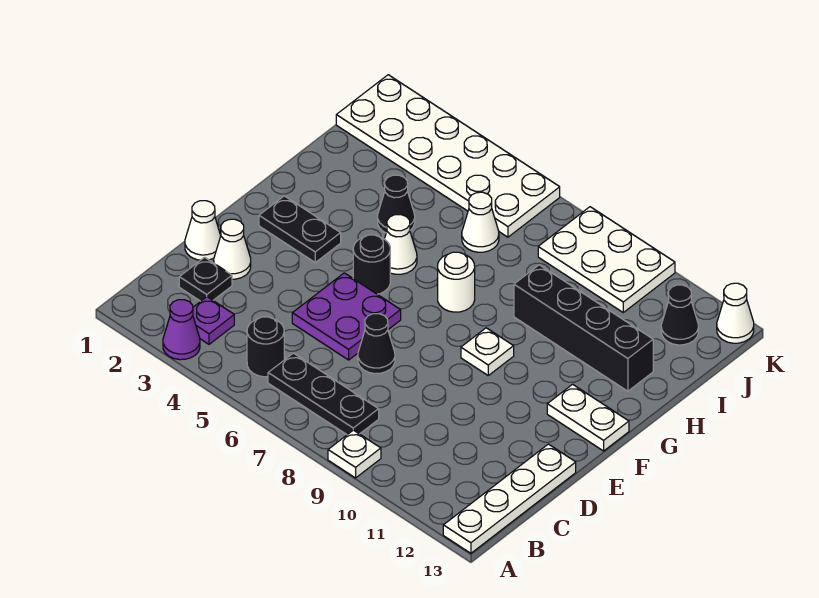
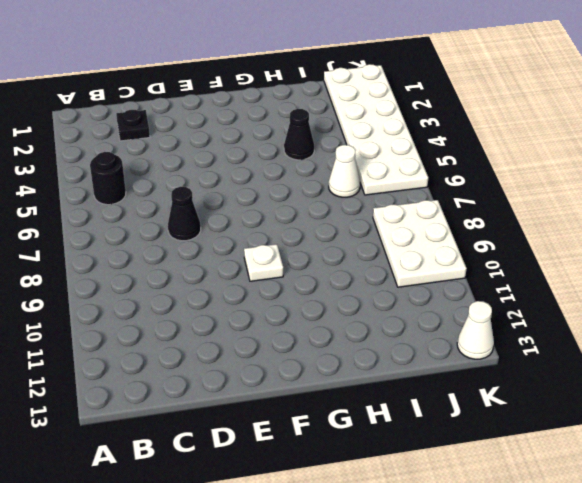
none -> purple 1x1 cone [163,300,200,360]
none -> white 1x1 plate [328,430,381,478]
none -> white 1x4 plate [443,444,576,553]

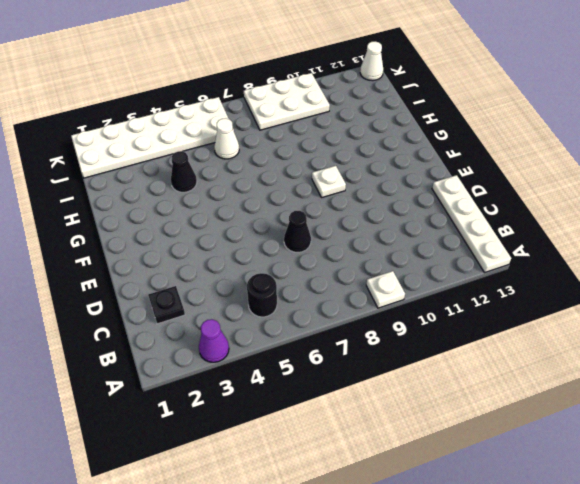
none -> purple 1x1 plate [193,297,234,344]
none -> black 1x3 plate [268,353,379,435]
none -> white 1x1 cone [185,201,221,260]

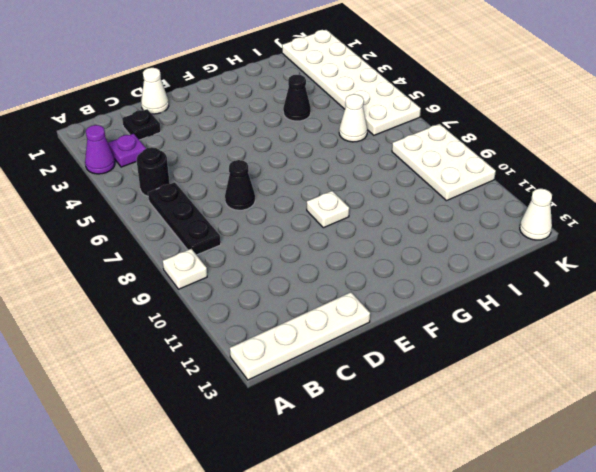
none -> white 1x1 cone [214,219,251,279]
none -> purple 2x2 plate [292,273,401,360]
none -> black 1x2 plate [259,196,341,262]

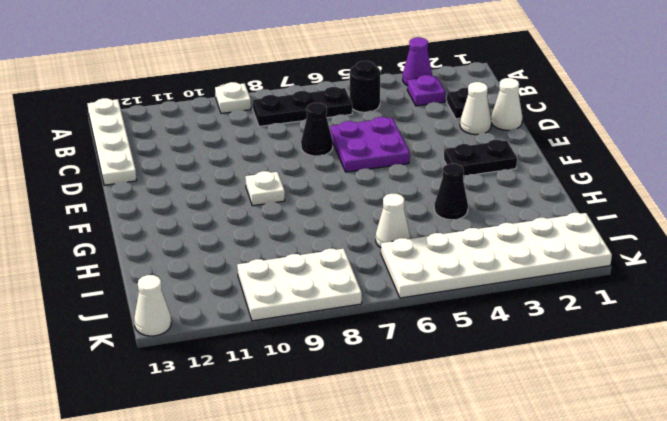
none -> black 1x1 round brick [353,235,390,294]
none -> white 1x2 plate [547,384,629,451]
none -> white 1x1 cone [385,215,417,274]

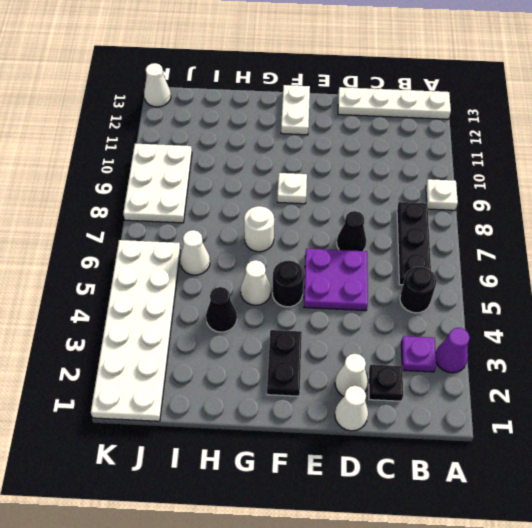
none -> black 1x4 brick [514,265,653,391]
none -> black 1x1 cone [661,285,698,345]

